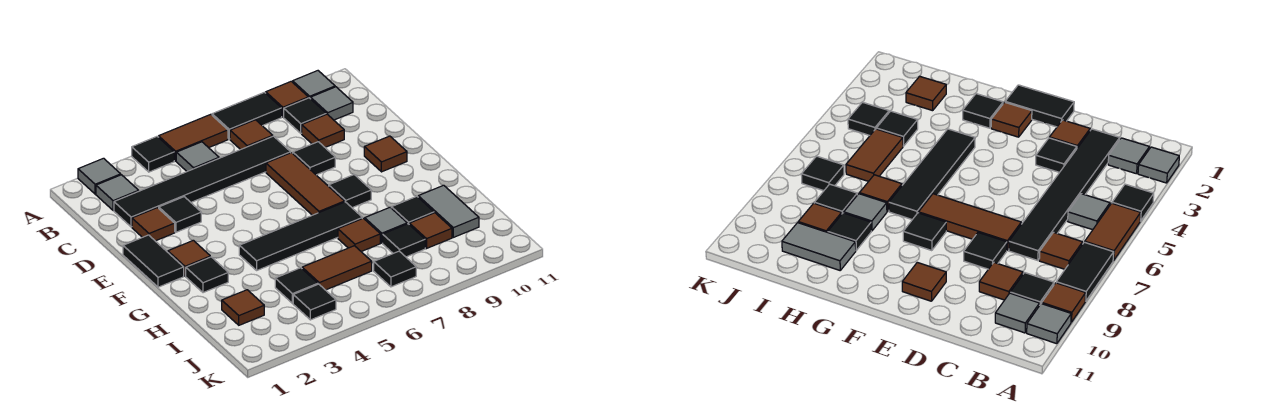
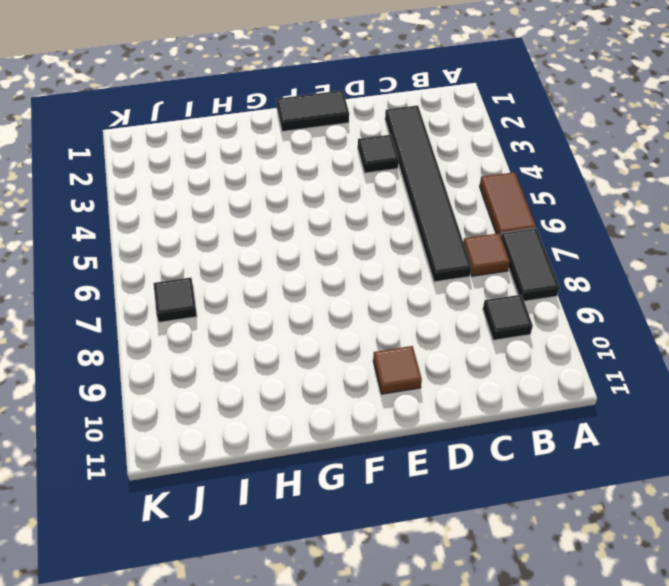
none -> grey 1x1 tile [78,158,121,194]
none -> black 1x1 tile [132,137,174,172]
none -> brown 1x1 tile [266,81,308,117]
none -> grey 1x1 tile [293,71,335,99]

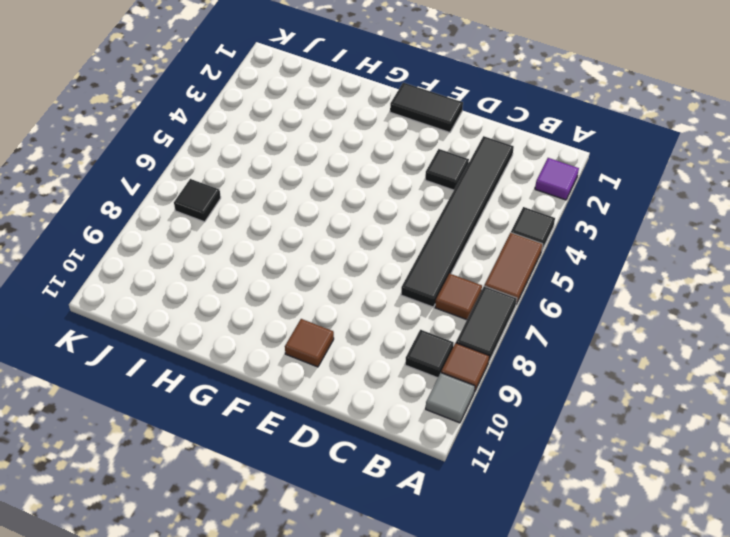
purple 1x1 tile [535,158,579,200] -> grey 1x1 tile [78,158,121,194]
none -> grey 1x1 tile [96,175,139,211]
none -> grey 1x1 tile [176,142,219,171]
none -> grey 1x1 tile [311,87,353,120]
none -> brown 1x1 tile [302,114,344,147]

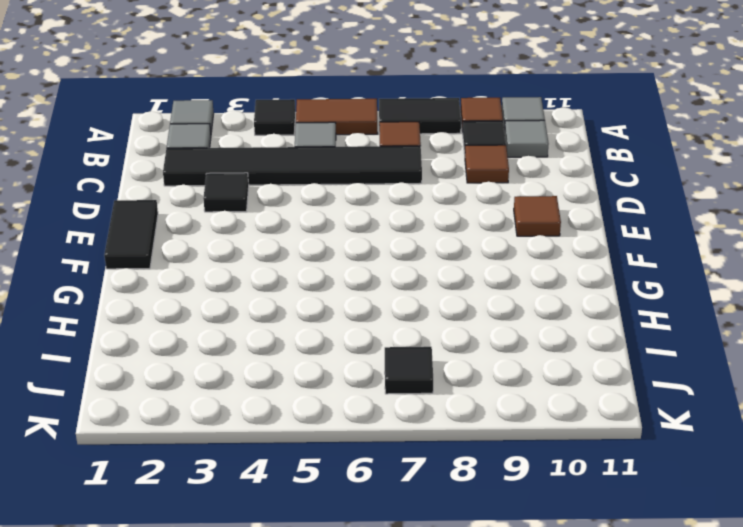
none -> brown 1x1 tile [132,208,175,241]
none -> brown 1x3 tile [266,153,345,215]
none -> black 1x1 tile [293,142,335,175]
none -> brown 1x1 tile [168,240,210,276]

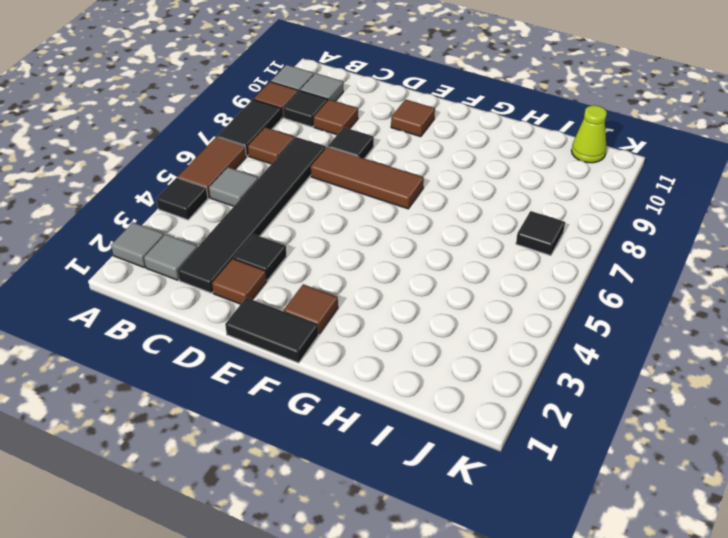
lime 1x1 cone [571,105,607,163] -> none
none -> black 1x1 tile [329,175,371,208]
none -> black 1x1 tile [186,257,228,293]
none -> black 1x4 tile [239,202,362,270]
none -> brown 1x1 tile [338,218,380,252]

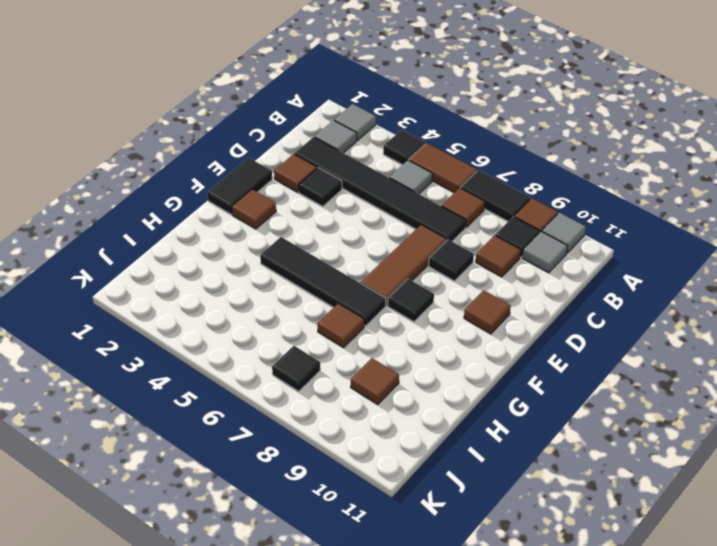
none -> black 1x1 tile [186,257,228,293]
none -> grey 1x1 tile [365,208,407,243]
none -> black 1x1 tile [391,196,434,224]
none -> grey 1x2 tile [418,185,479,237]

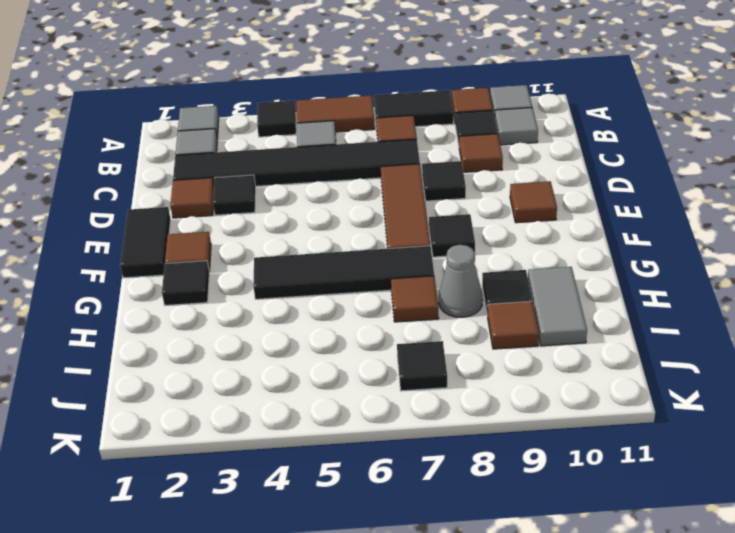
grey 1x1 cone [439,245,483,317] -> grey 1x1 tile [365,208,407,243]
none -> brown 1x1 tile [222,290,264,325]
none -> black 1x1 tile [275,268,318,303]
none -> brown 1x2 tile [302,246,372,290]
none -> black 1x1 tile [383,224,425,257]

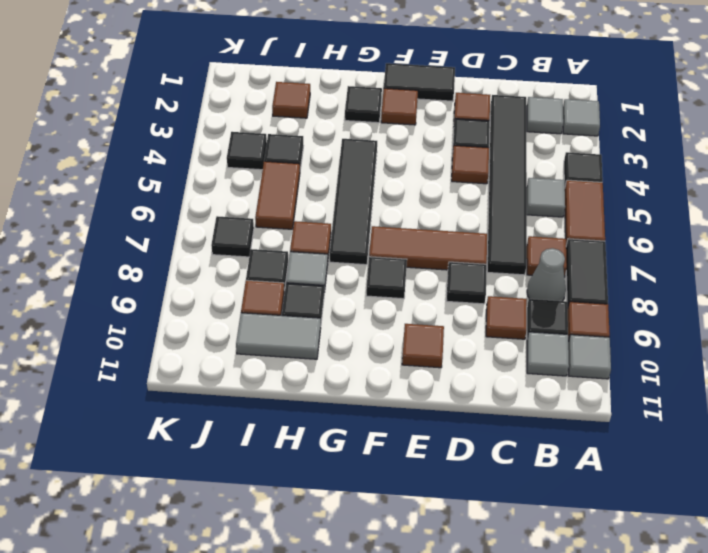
grey 1x1 cone [527,248,566,301] -> none
brown 1x1 tile [452,145,489,184] -> none

